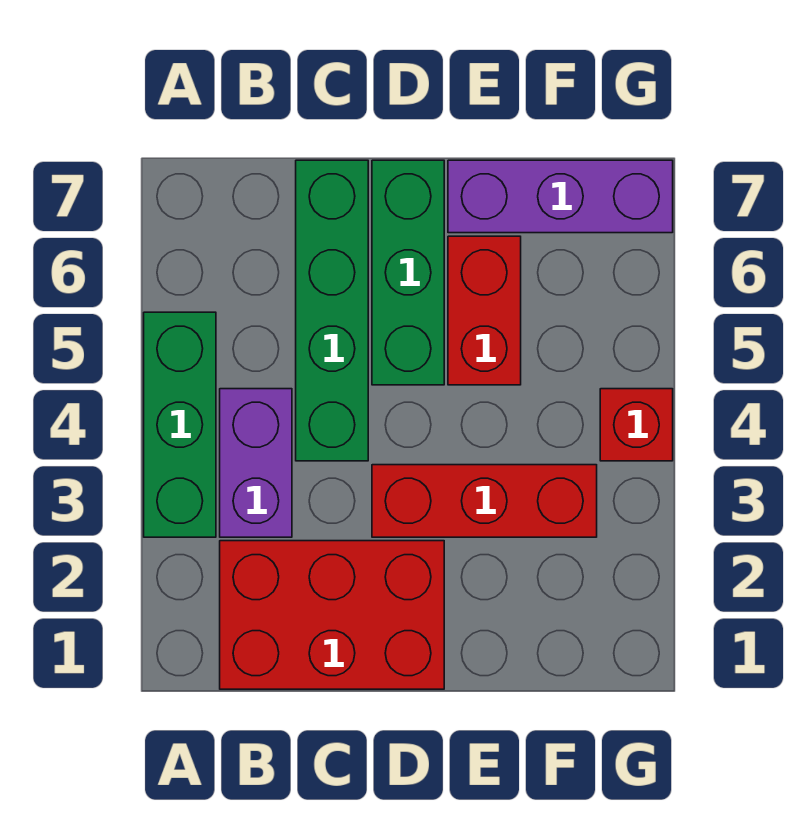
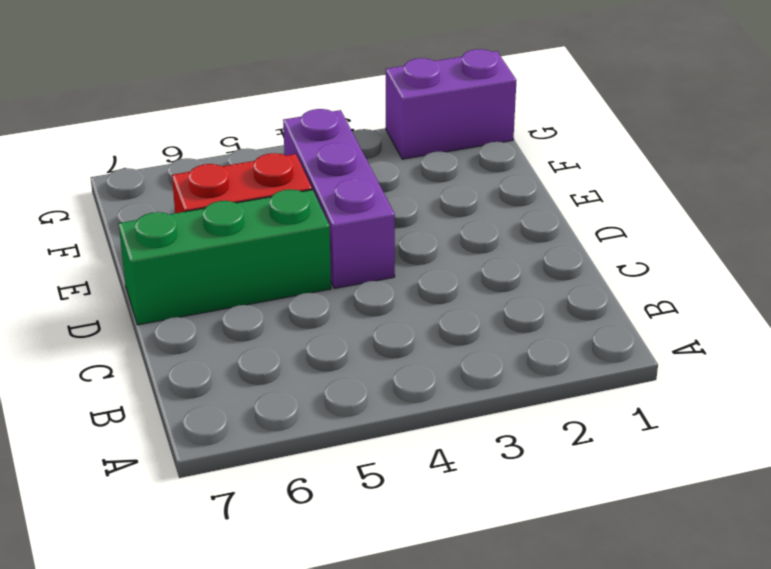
purple 1x3 brick [283,109,395,289] -> purple 1x3 brick moved to [448,160,673,233]
purple 1x2 brick [386,49,516,159] -> purple 1x2 brick moved to [220,389,292,537]
none -> green 1x3 brick [144,312,216,537]
none -> red 2x3 brick [220,541,444,689]

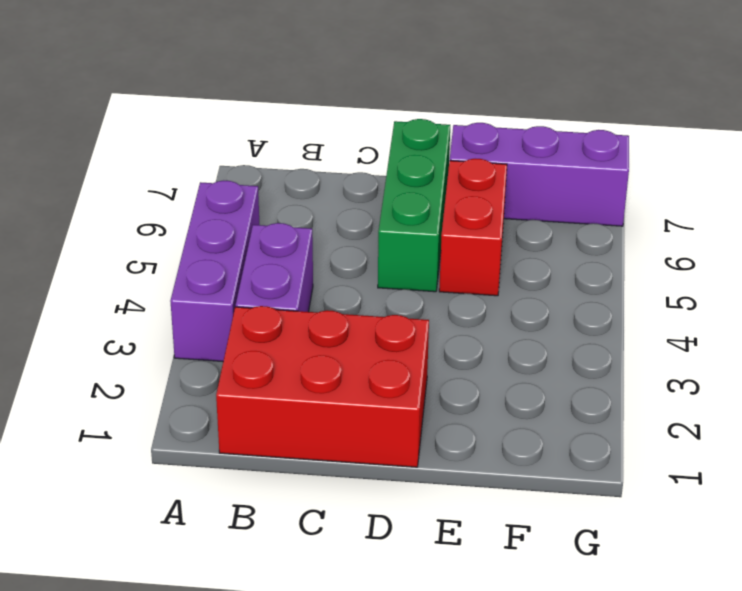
purple 1x3 brick [170,181,259,361] -> green 1x3 brick [144,312,216,537]
none -> green 1x4 brick [296,160,368,461]
none -> red 1x3 brick [372,465,597,537]

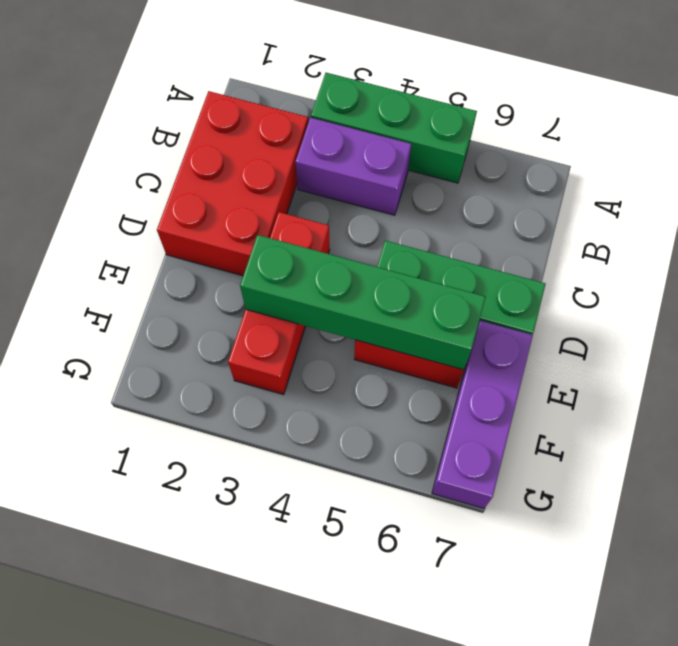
green 1x4 brick [240,235,485,370] -> green 1x4 brick moved to [296,160,368,461]
none -> red 1x1 brick [600,389,673,461]

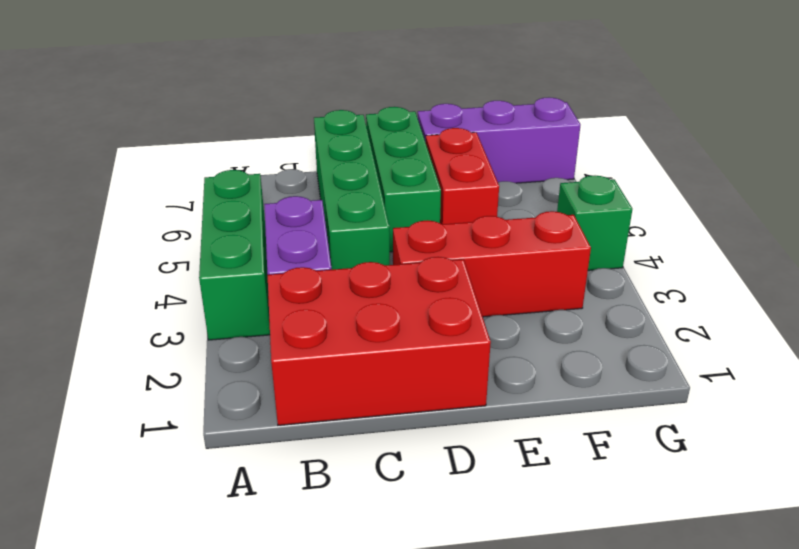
green 1x1 brick [557,176,632,271] -> red 1x1 brick [600,389,673,461]

